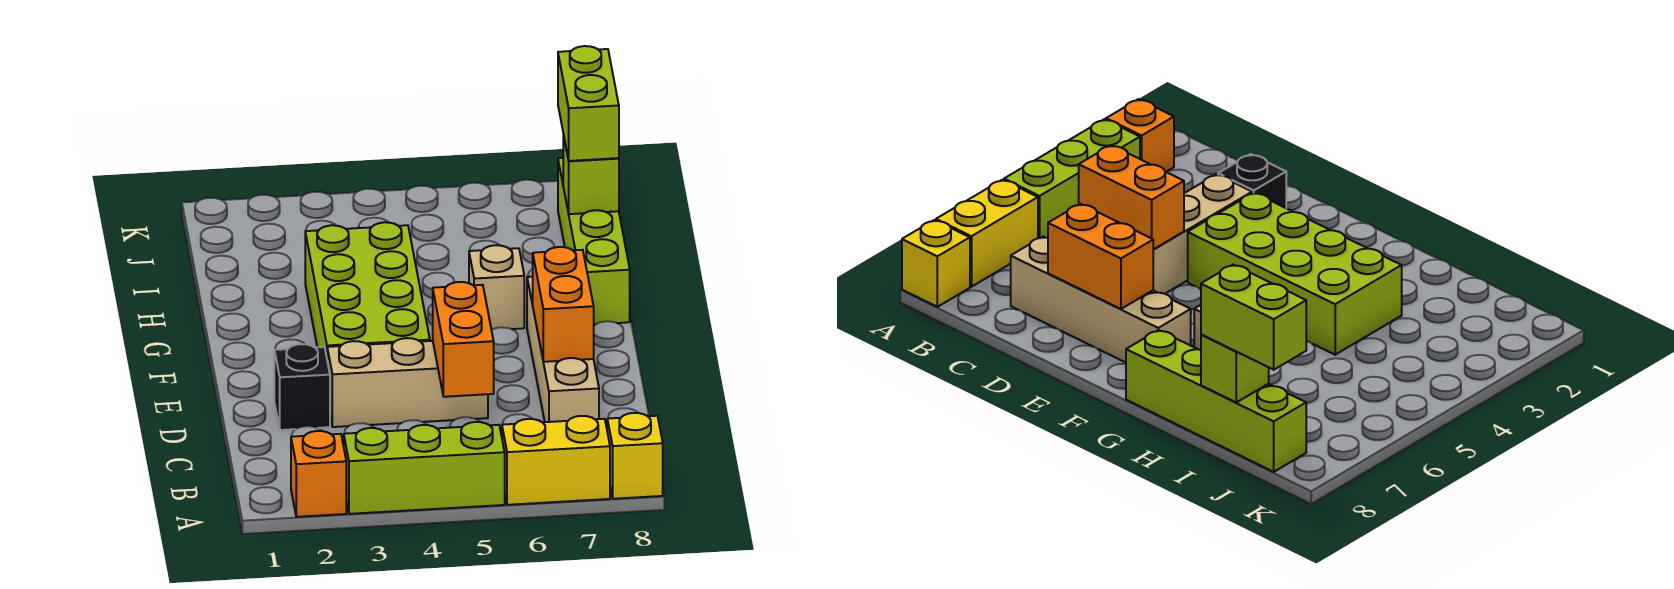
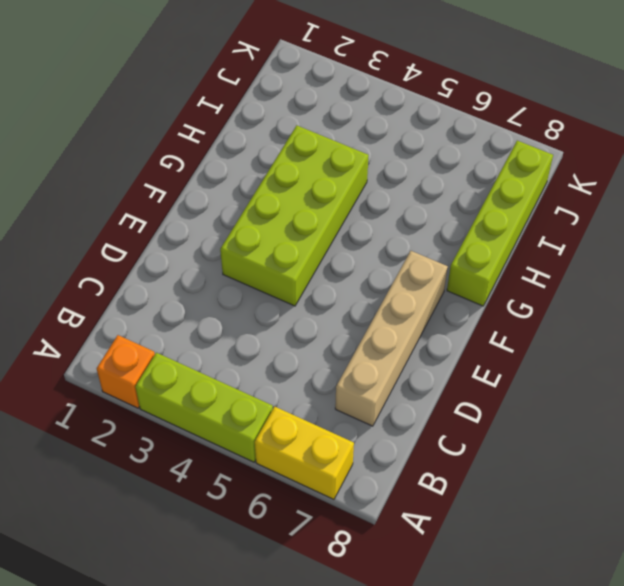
none -> yellow 1x1 brick [607,413,663,499]
none -> black 1x1 brick [274,344,330,430]
none -> tan 1x3 brick [327,338,488,427]

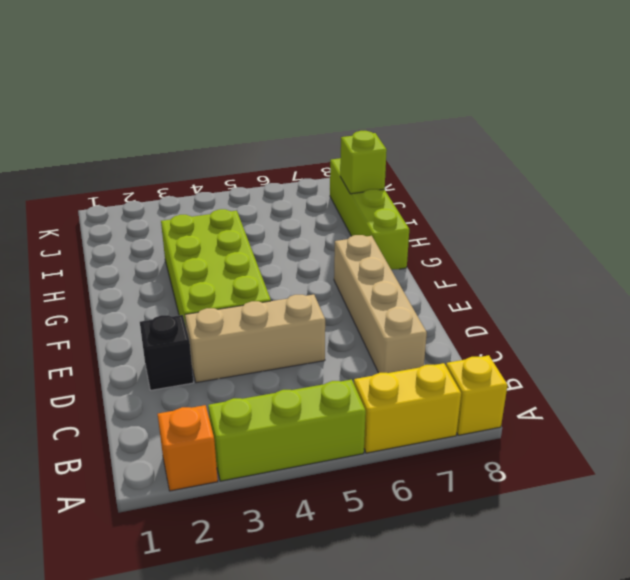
none -> tan 1x1 brick [469,245,524,330]
none -> orange 1x2 brick [433,282,494,397]
none -> orange 1x2 brick [533,247,594,362]

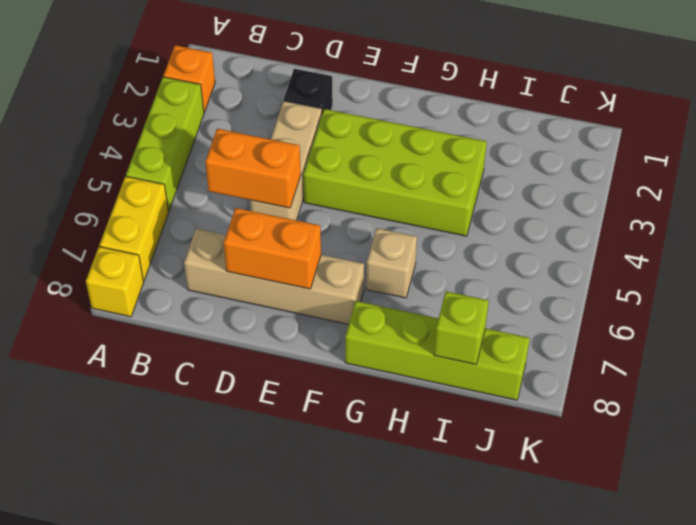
none -> lime 1x2 brick [558,46,619,161]

